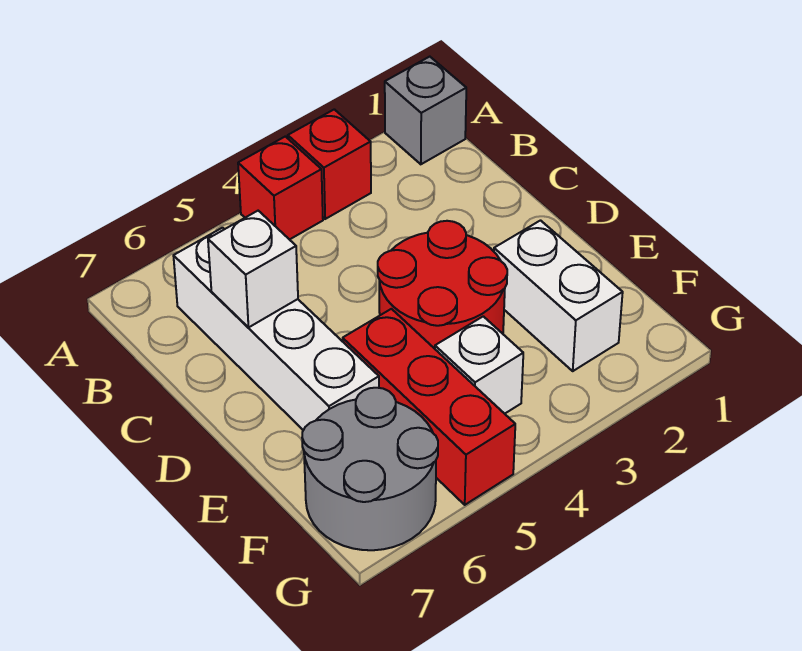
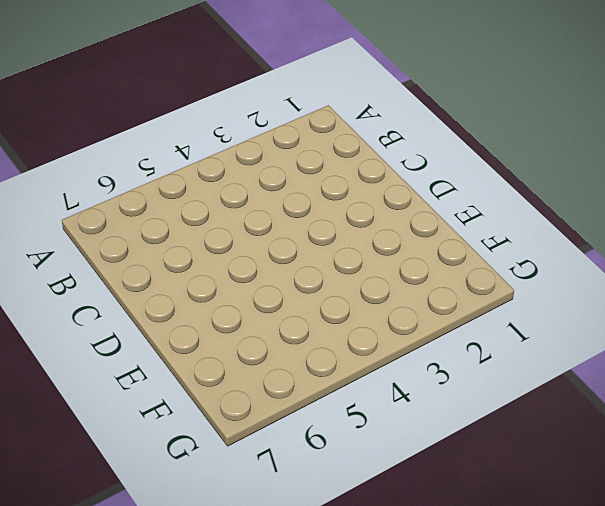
none -> grey 1x1 brick [385,57,466,164]
none -> red 1x1 brick [288,109,371,219]

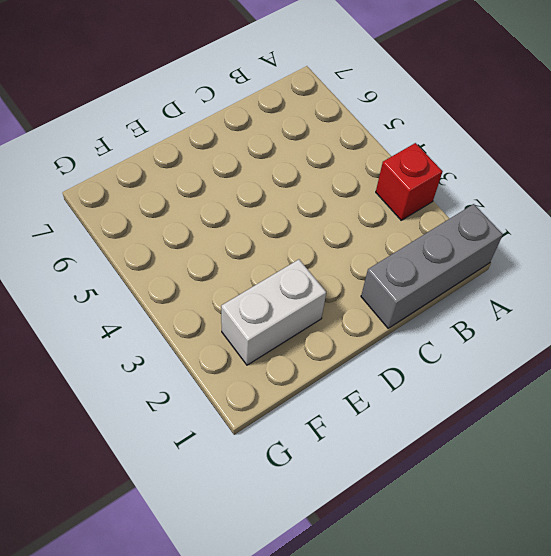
grey 1x3 brick [361,204,503,328] -> grey 1x1 brick [385,57,466,164]
none -> red 1x1 brick [238,136,323,240]
none -> white 1x4 brick [174,228,379,430]

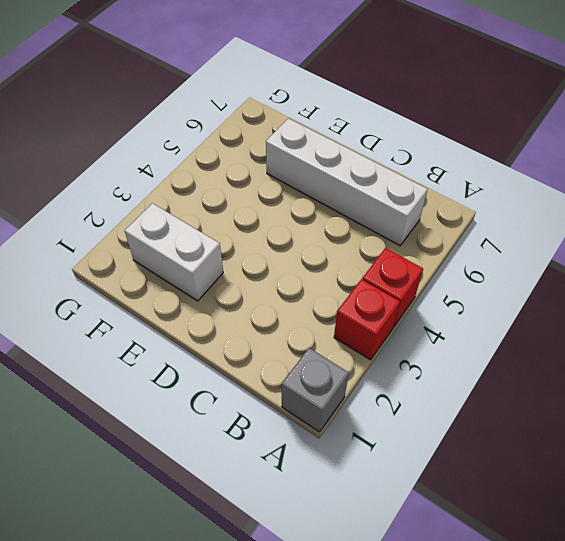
none -> red 2x2 round brick [378,221,507,349]
none -> red 1x3 brick [343,309,515,505]

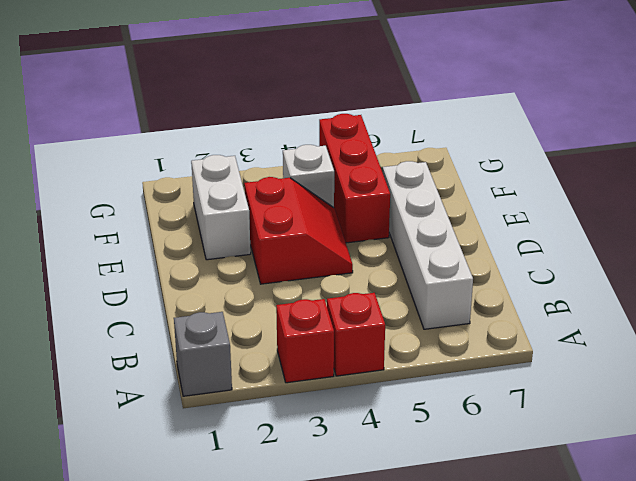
red 2x2 slope [244,177,353,284] -> red 2x2 round brick [378,221,507,349]
none -> grey 2x2 round brick [302,388,438,550]
none -> white 1x1 brick [208,211,298,327]

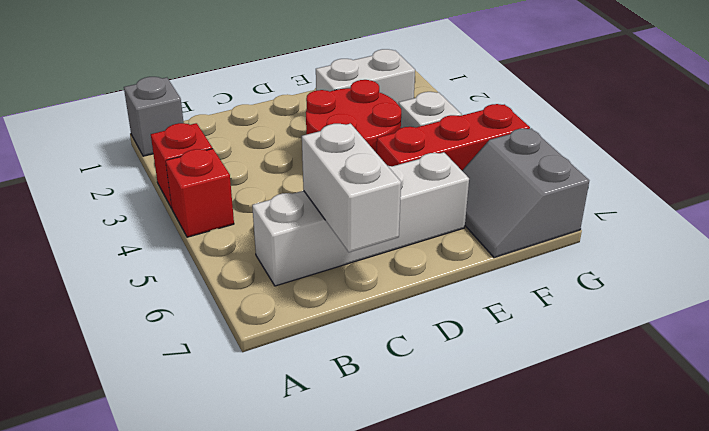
white 1x2 brick [302,124,401,252] -> white 1x1 brick [208,211,298,327]
grey 2x2 slope [462,128,589,258] -> grey 2x2 round brick [302,388,438,550]

